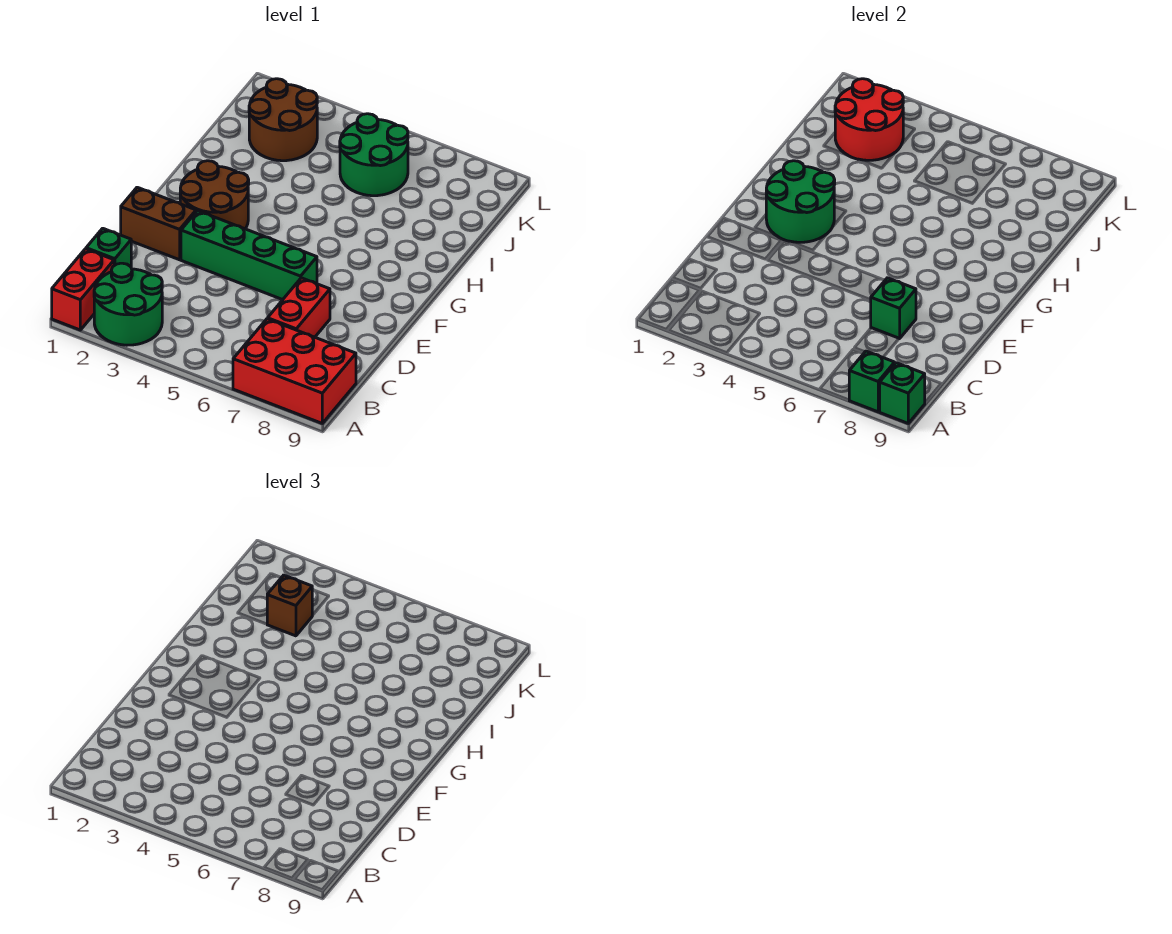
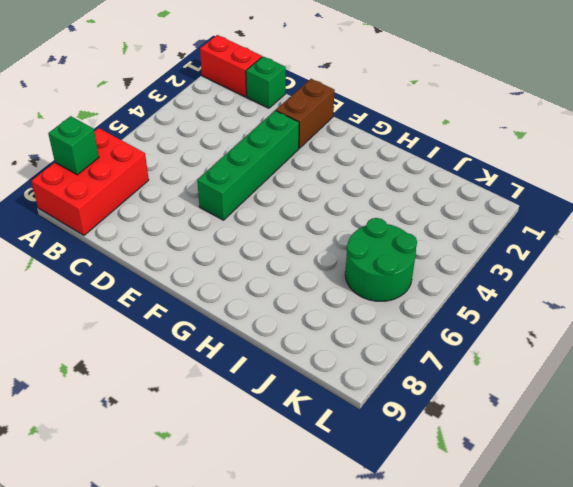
none -> green 2x2 round brick [94,263,162,345]
none -> red 1x2 brick [268,278,330,337]
none -> brown 2x2 round brick [180,161,249,229]

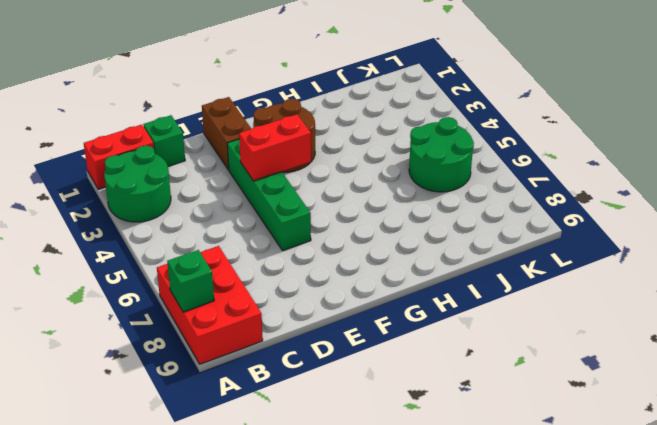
red 1x2 brick [239,114,311,181] -> red 1x2 brick moved to [268,278,330,337]
none -> brown 2x2 round brick [249,79,317,161]
none -> green 1x1 brick [880,363,925,423]
none -> green 1x1 brick [871,278,916,339]

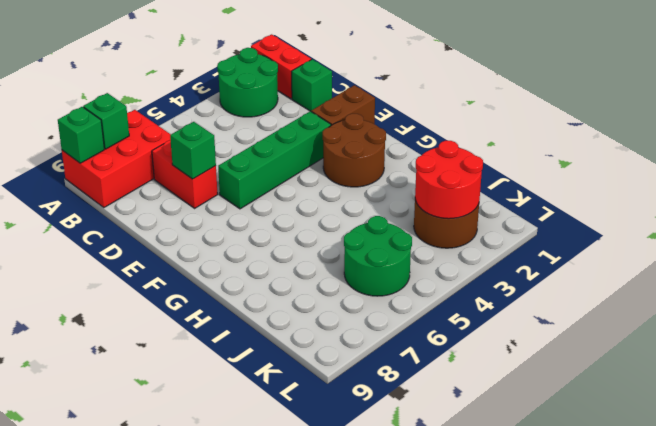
none -> green 2x2 round brick [766,161,835,242]
none -> brown 1x1 brick [267,575,312,636]

